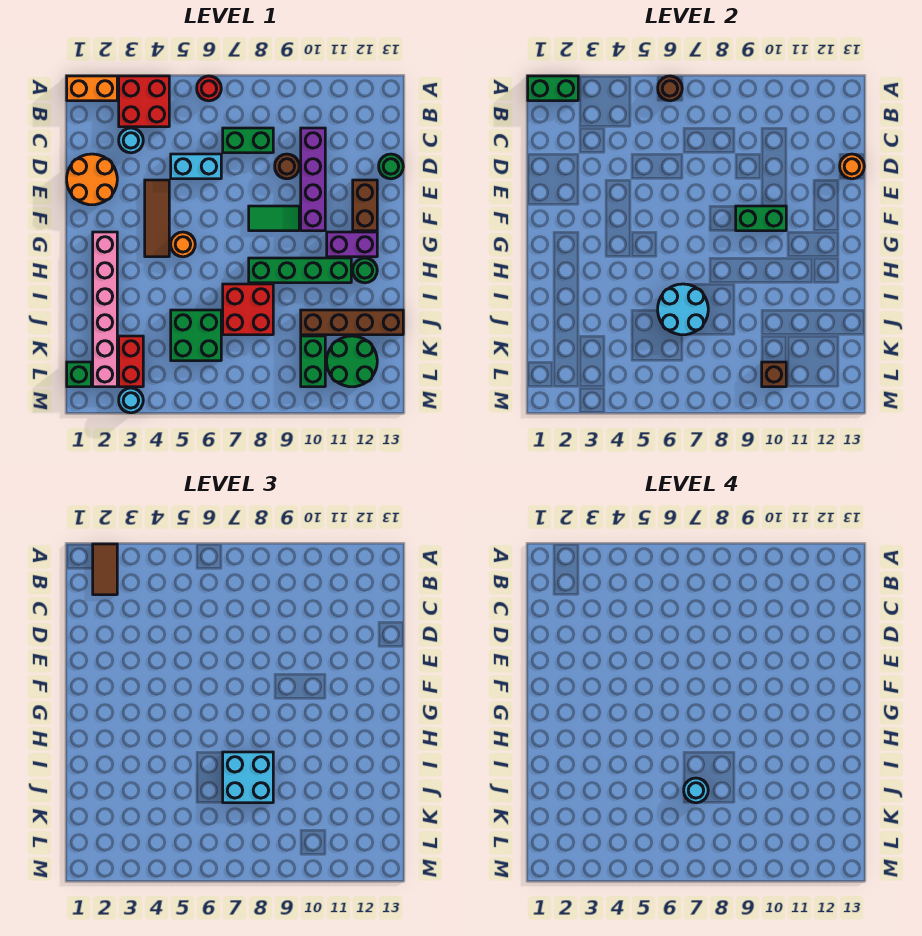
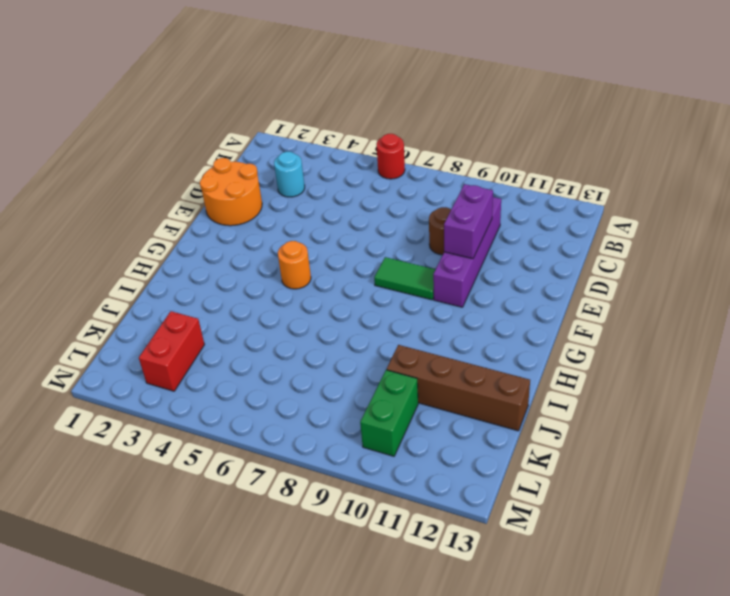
purple 1x2 brick [444,184,493,259] -> purple 1x2 brick turned to [327,232,377,257]
none -> orange 1x2 brick [67,76,117,101]
none -> red 2x2 brick [119,76,169,127]
none -> green 1x2 brick [223,128,273,153]
none -> cyan 1x2 brick [171,154,221,179]

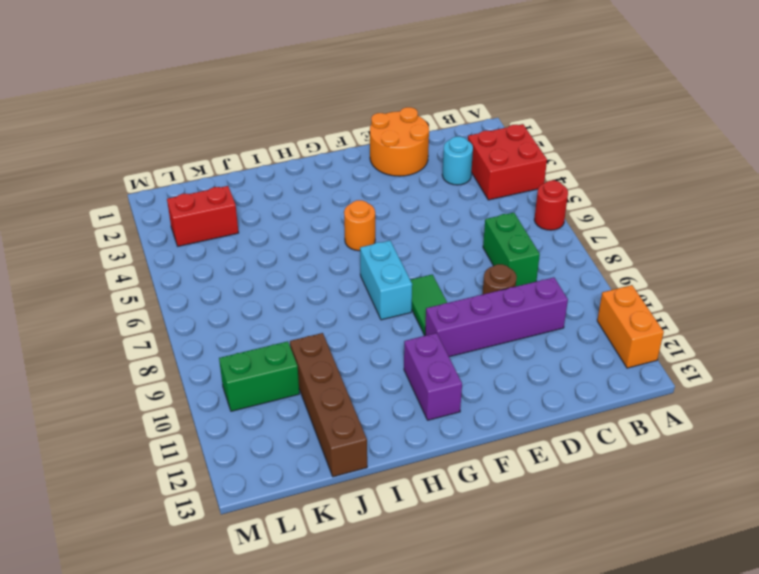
orange 1x2 brick [597,285,664,368] -> orange 1x2 brick moved to [67,76,117,101]
cyan 1x2 brick [360,241,412,320] -> cyan 1x2 brick moved to [171,154,221,179]
none -> green 1x1 round brick [379,154,403,179]
none -> brown 1x3 tile [145,180,169,257]
none -> brown 1x2 brick [353,180,377,231]
none -> pink 1x6 brick [93,232,117,387]

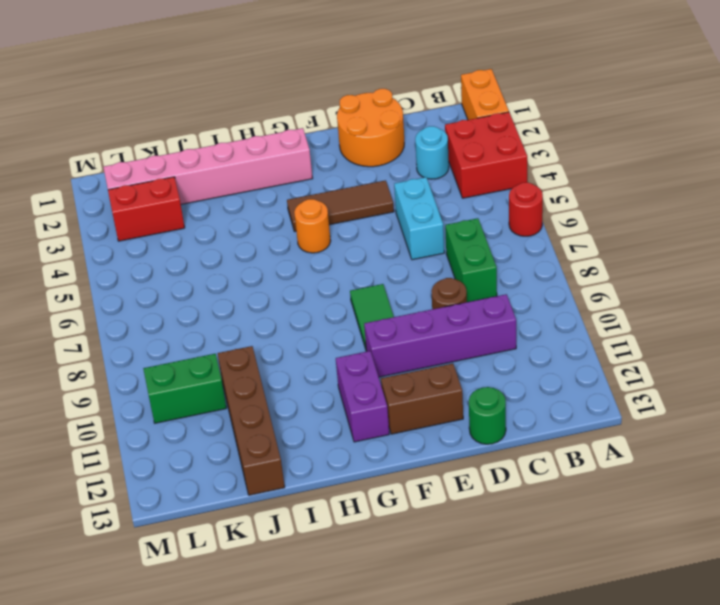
none -> green 1x4 brick [249,258,351,283]
none -> green 1x1 round brick [353,258,377,283]
none -> red 2x2 brick [223,284,273,335]
none -> green 2x2 brick [171,310,221,361]

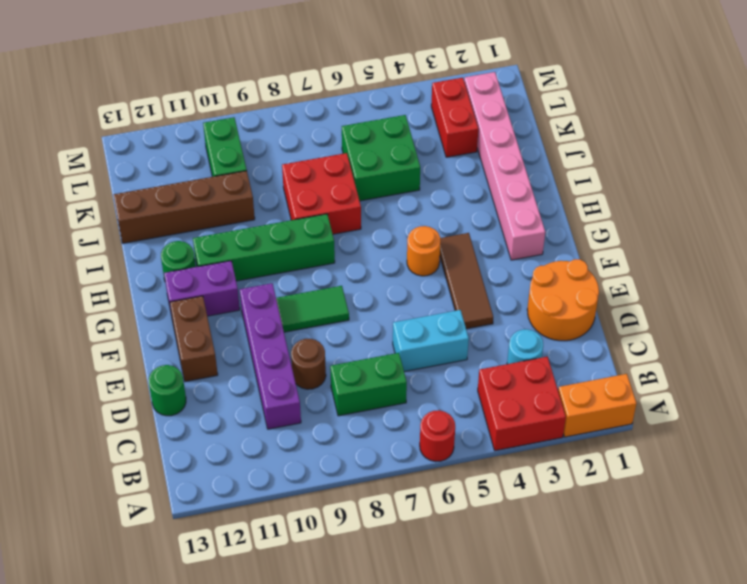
none -> green 2x2 round brick [327,336,377,387]
none -> green 1x1 brick [67,362,91,387]
none -> cyan 1x1 round brick [119,388,143,413]
none -> green 1x2 brick [528,76,578,101]

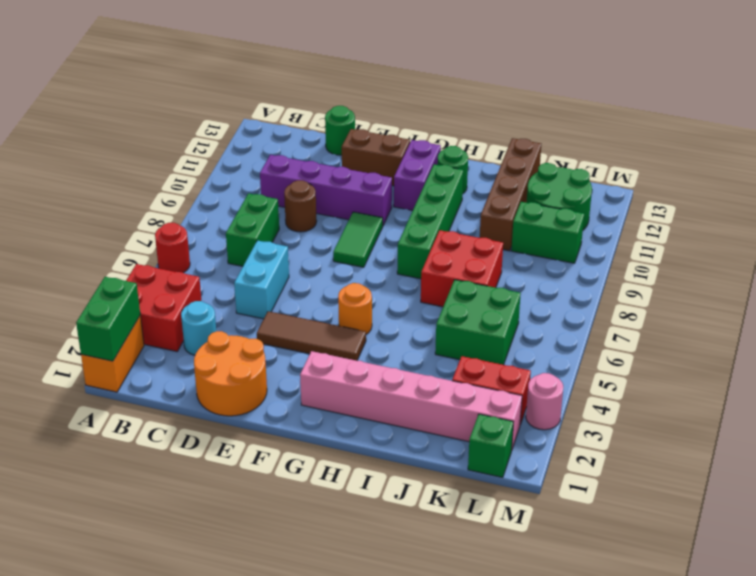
pink 1x1 round brick [526,373,563,430] -> cyan 1x1 round brick [119,388,143,413]
none -> brown 1x1 round brick [658,76,682,101]
none -> orange 1x1 round brick [840,154,864,179]
none -> green 1x2 brick [736,206,786,231]
none -> cyan 2x2 round brick [658,284,708,335]

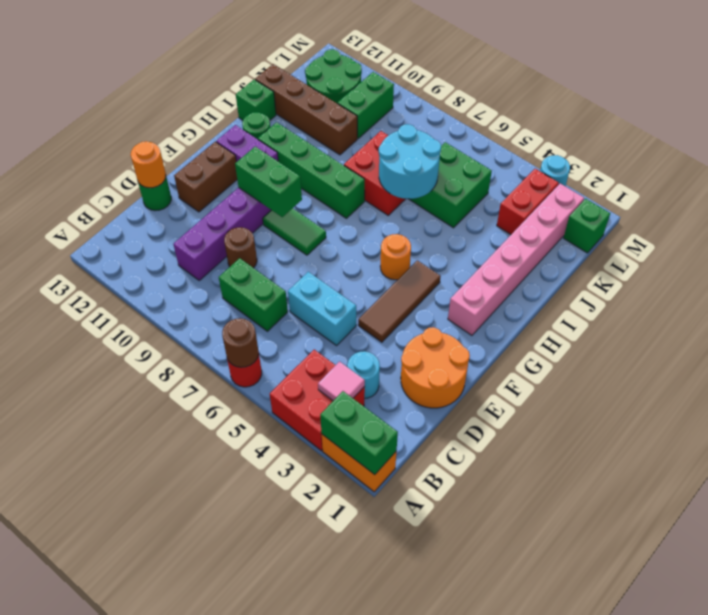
pink 1x1 tile [318,362,365,401] -> none
green 1x1 brick [236,80,276,120] -> none
none -> brown 1x1 brick [762,362,786,387]
none -> brown 1x2 tile [93,544,117,595]
none -> cyan 2x2 brick [223,752,273,803]
none -> cyan 1x1 round brick [684,778,708,803]

